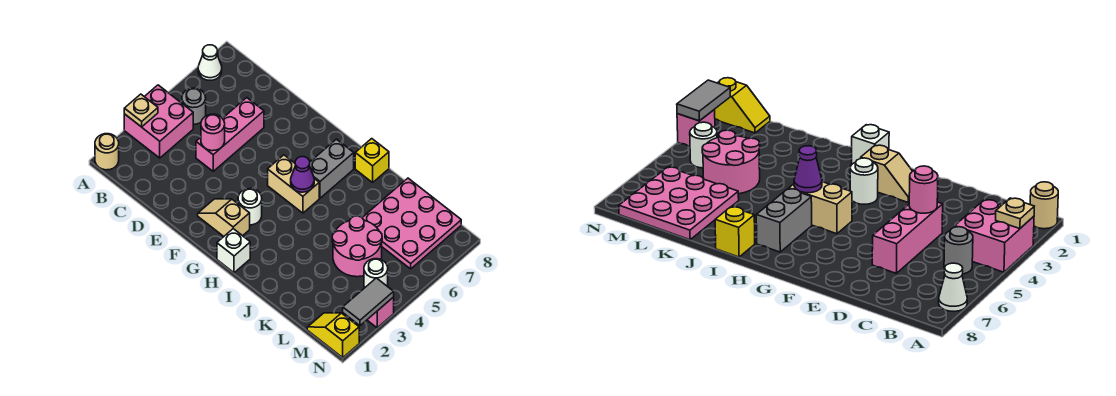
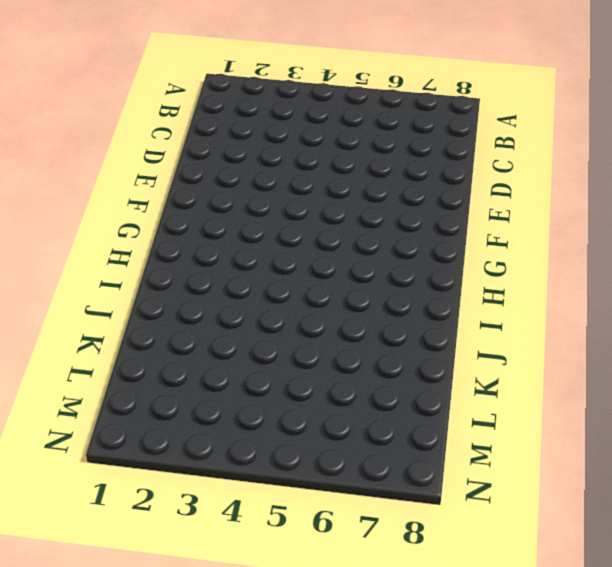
none -> tan 1x1 round brick [95,134,119,170]
none -> pink 2x2 brick [124,85,193,158]
none -> white 1x1 cone [198,45,222,80]

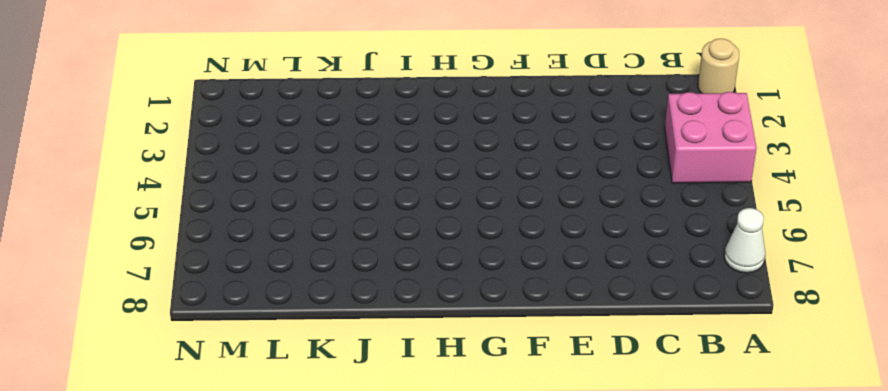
none -> grey 1x1 round brick [182,88,206,124]
none -> pink 1x3 brick [196,98,264,171]
none -> tan 1x2 slope [198,199,250,236]

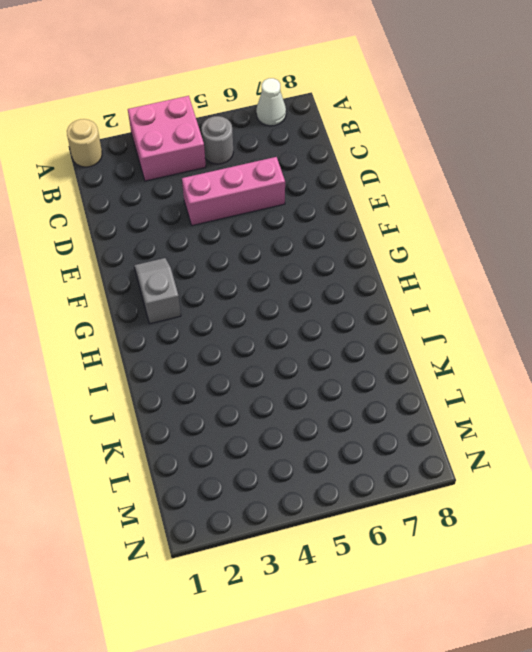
grey 1x2 slope [134,258,181,324] -> tan 1x2 slope [198,199,250,236]
none -> white 1x1 round brick [238,189,262,225]
none -> tan 1x2 brick [268,155,319,213]
none -> white 1x1 brick [217,229,250,273]

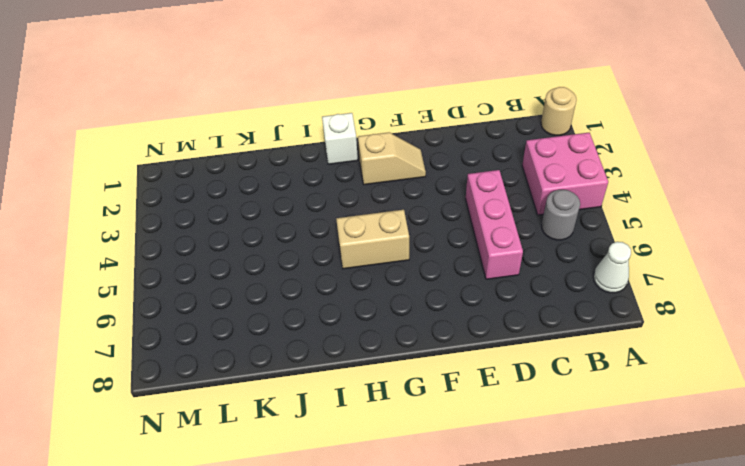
none -> white 1x1 round brick [238,189,262,225]
none -> grey 1x2 brick [310,139,354,198]
none -> yellow 1x1 brick [355,139,389,182]

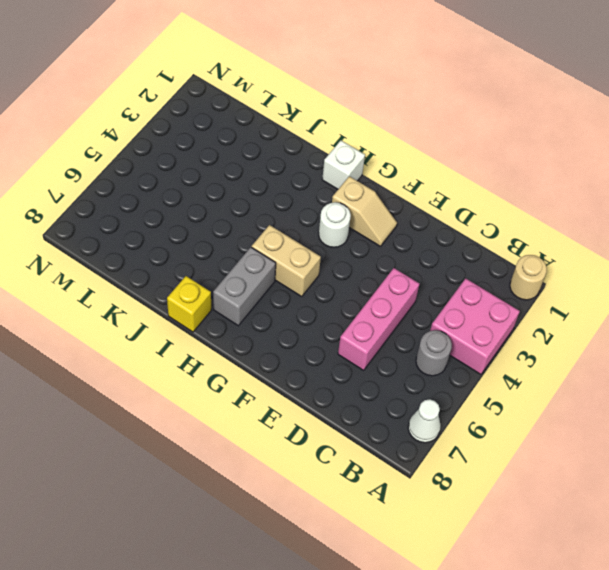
none -> pink 2x2 round brick [332,216,382,277]
none -> pink 3x3 plate [362,178,461,269]
none -> yellow 1x2 slope [307,313,359,358]

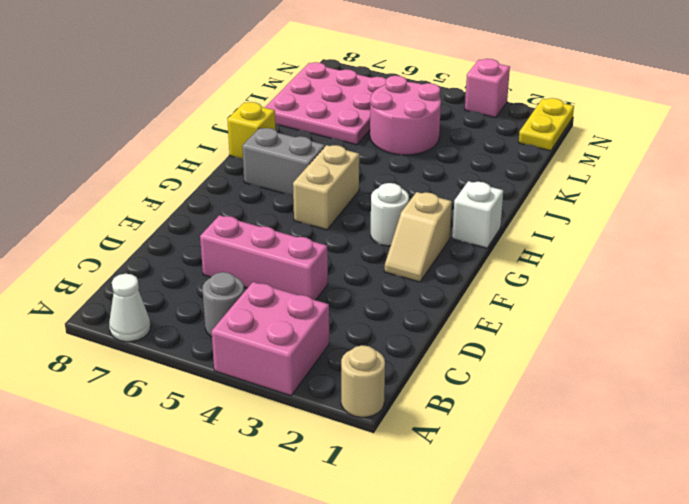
yellow 1x2 plate [519,98,574,151] -> yellow 1x2 slope [307,313,359,358]
none -> white 1x1 round brick [364,259,388,288]
none -> tan 1x1 plate [124,94,158,127]
none -> pink 1x1 round brick [201,114,225,151]

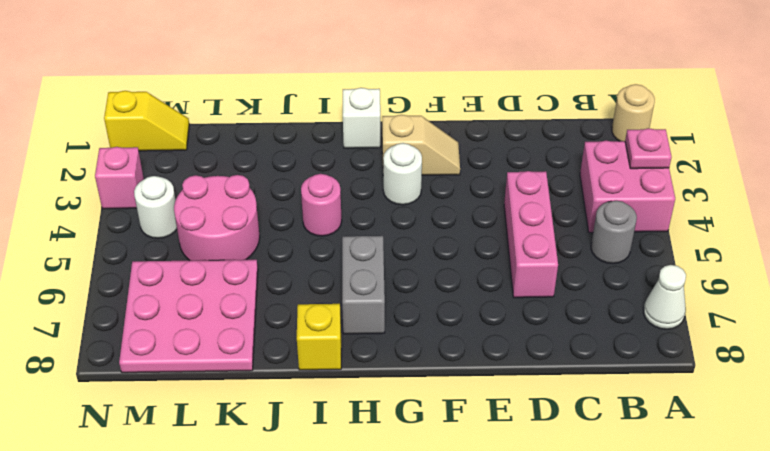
pink 1x1 plate [625,128,672,169] -> tan 1x1 plate [124,94,158,127]
pink 1x1 round brick [301,174,342,236] -> pink 1x1 round brick moved to [201,114,225,151]
none -> tan 1x2 brick [268,155,319,213]
none -> purple 1x1 cone [291,157,314,192]
none -> grey 1x2 tile [343,278,394,326]

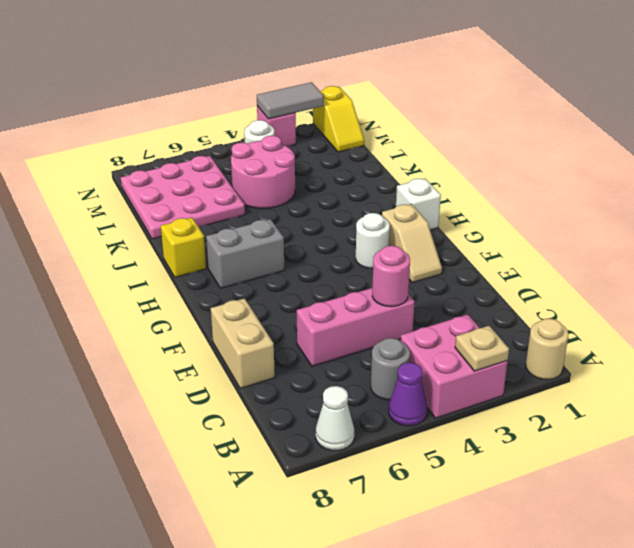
purple 1x1 cone [389,363,427,426] -> purple 1x1 cone moved to [291,157,314,192]
tan 1x2 brick [211,298,275,388] -> tan 1x2 brick moved to [268,155,319,213]

